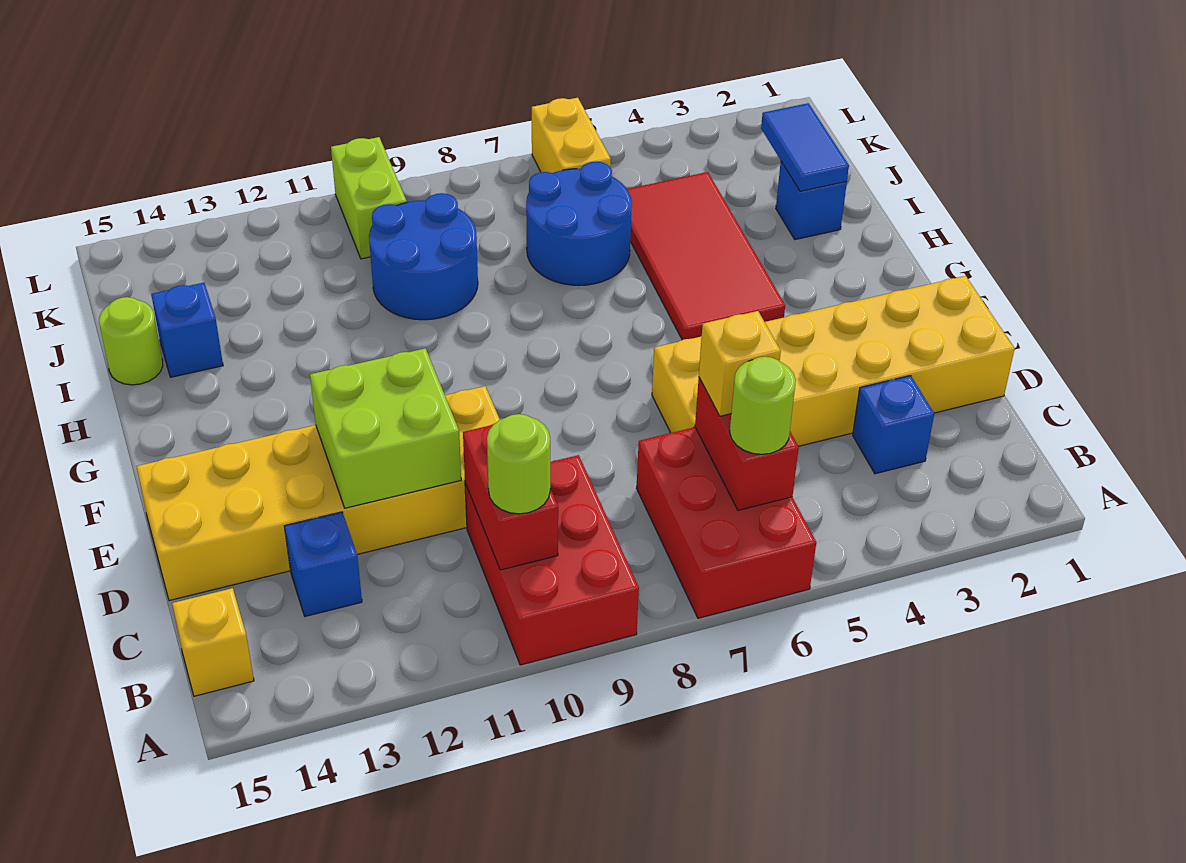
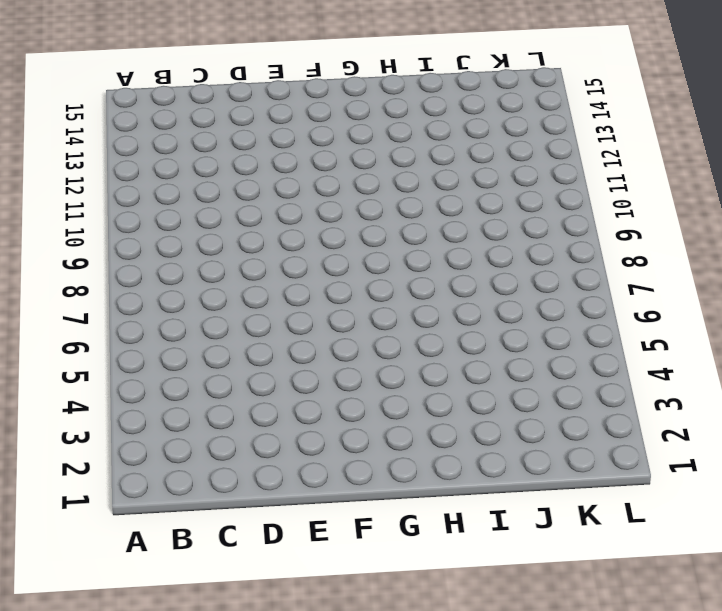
none -> red 2x3 brick [637,427,816,618]
none -> red 2x3 brick [465,455,639,665]
none -> yellow 1x1 brick [172,588,254,696]

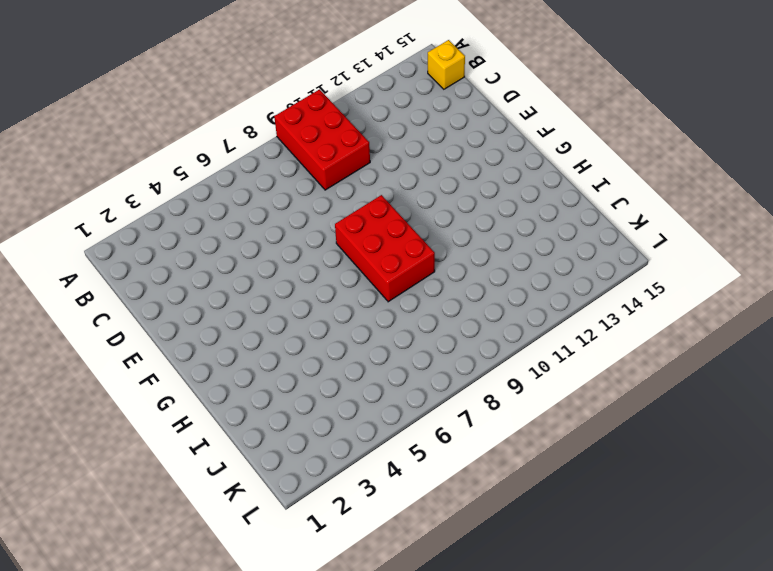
red 2x3 brick [335,195,435,302] -> red 2x3 brick moved to [637,427,816,618]
none -> blue 1x1 brick [853,376,934,474]
none -> blue 1x1 brick [284,512,362,616]
none -> yellow 2x6 brick [652,276,1015,446]

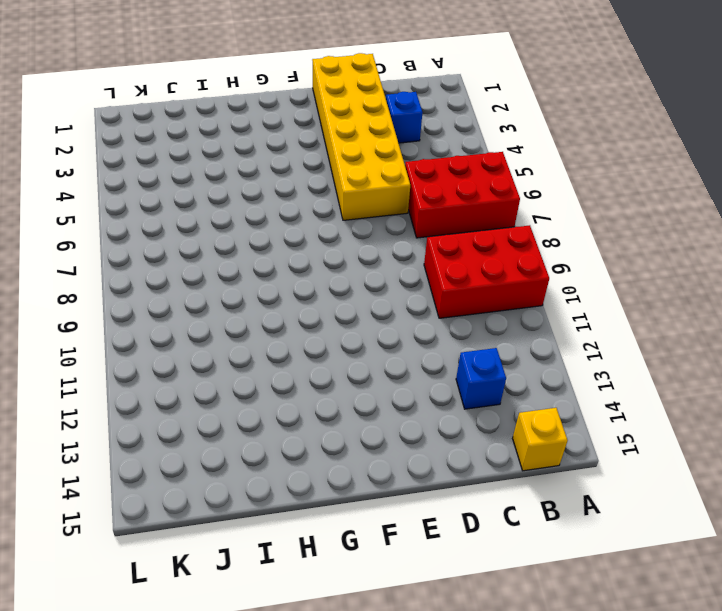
none -> yellow 2x6 brick [136,386,500,601]
none -> red 2x4 tile [627,172,785,340]
none -> blue 1x1 brick [776,162,847,240]

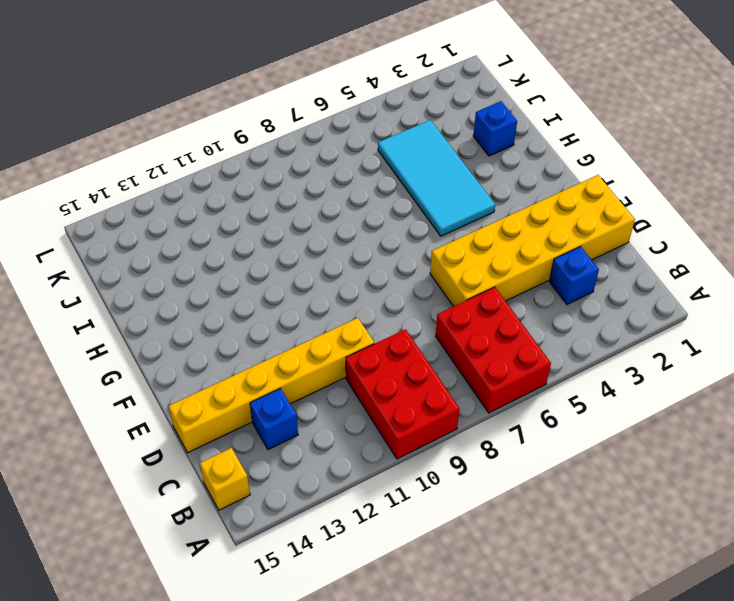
yellow 1x6 brick [168,318,374,453] -> yellow 2x6 brick [136,386,500,601]
cyan 2x4 tile [378,120,495,236] -> red 2x4 tile [627,172,785,340]
none -> blue 2x2 round brick [526,161,632,285]
none -> blue 2x2 round brick [369,193,478,320]
none -> blue 1x1 brick [151,283,223,377]

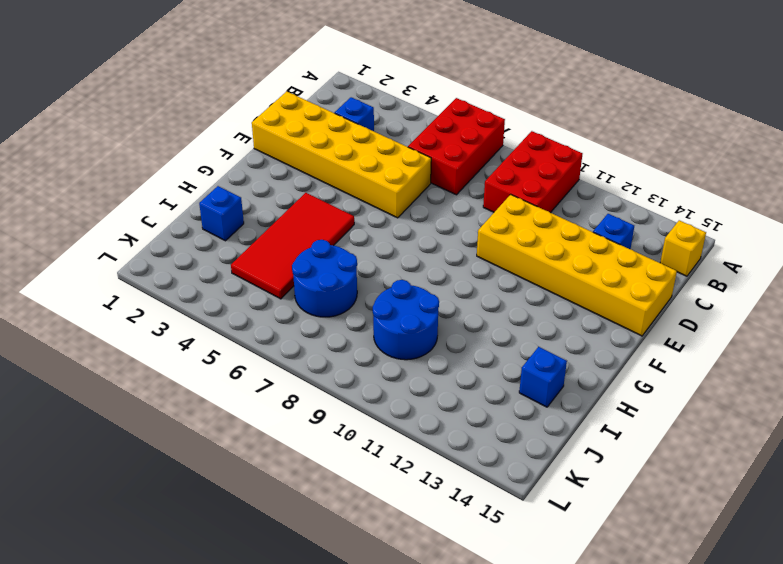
none -> lime 1x1 round brick [99,297,163,385]
none -> yellow 1x2 brick [532,98,611,173]
none -> lime 1x2 brick [331,137,407,259]

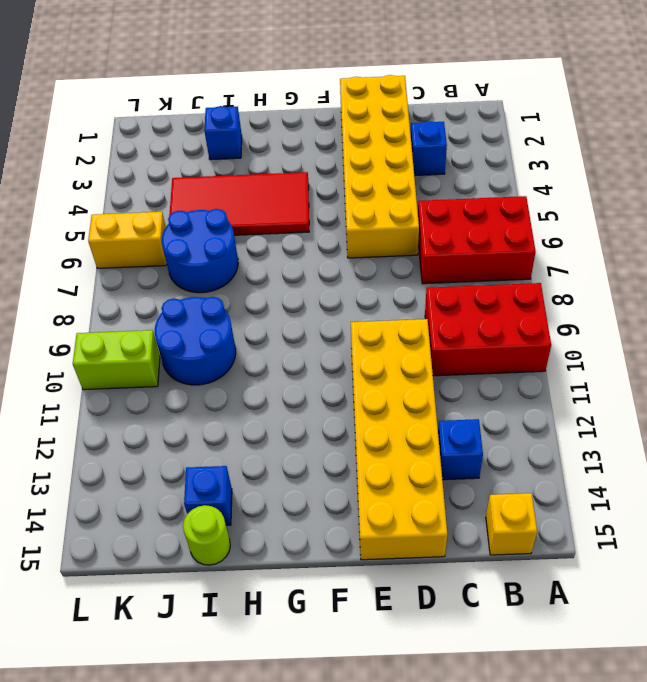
none -> red 1x2 brick [695,378,799,510]
none -> red 1x2 brick [463,424,558,570]
none -> lime 2x2 brick [310,348,461,508]

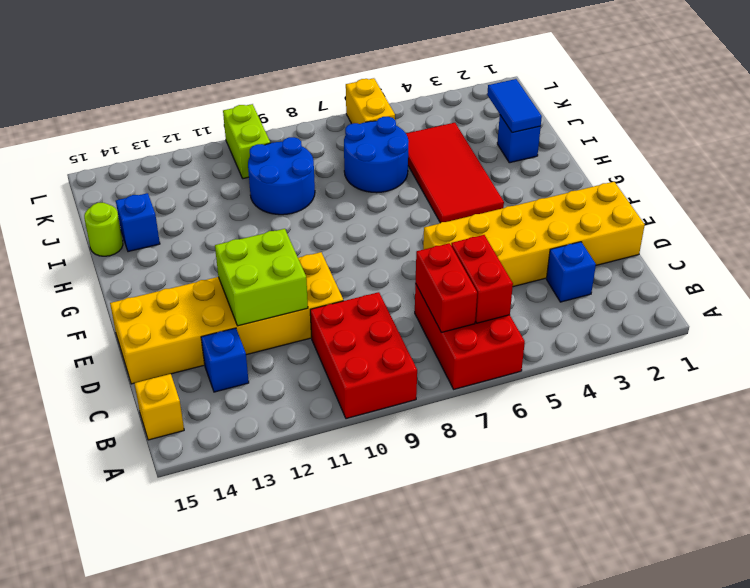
red 1x2 brick [416,243,477,332] -> red 1x2 brick moved to [463,424,558,570]
none -> lime 1x1 round brick [730,357,796,454]
none -> lime 1x1 round brick [487,414,550,514]
none -> yellow 1x1 brick [699,311,781,416]

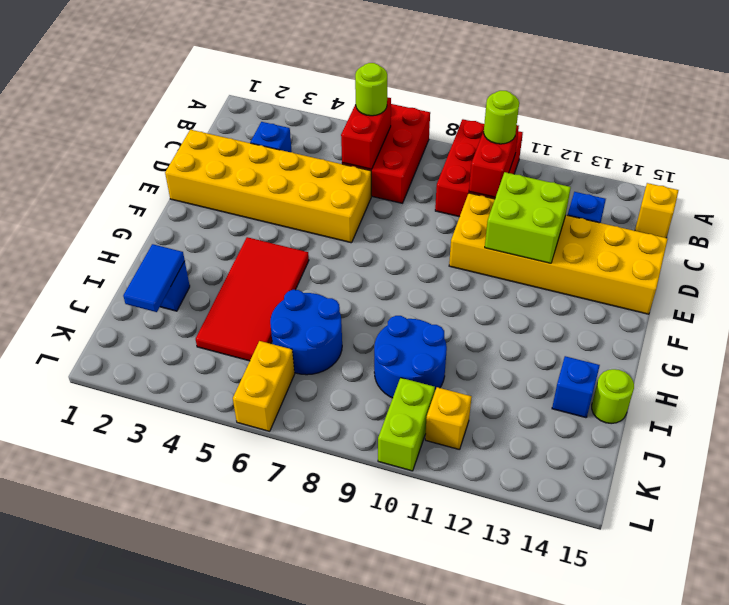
yellow 1x1 brick [425,387,472,450] -> yellow 1x1 brick moved to [699,311,781,416]

